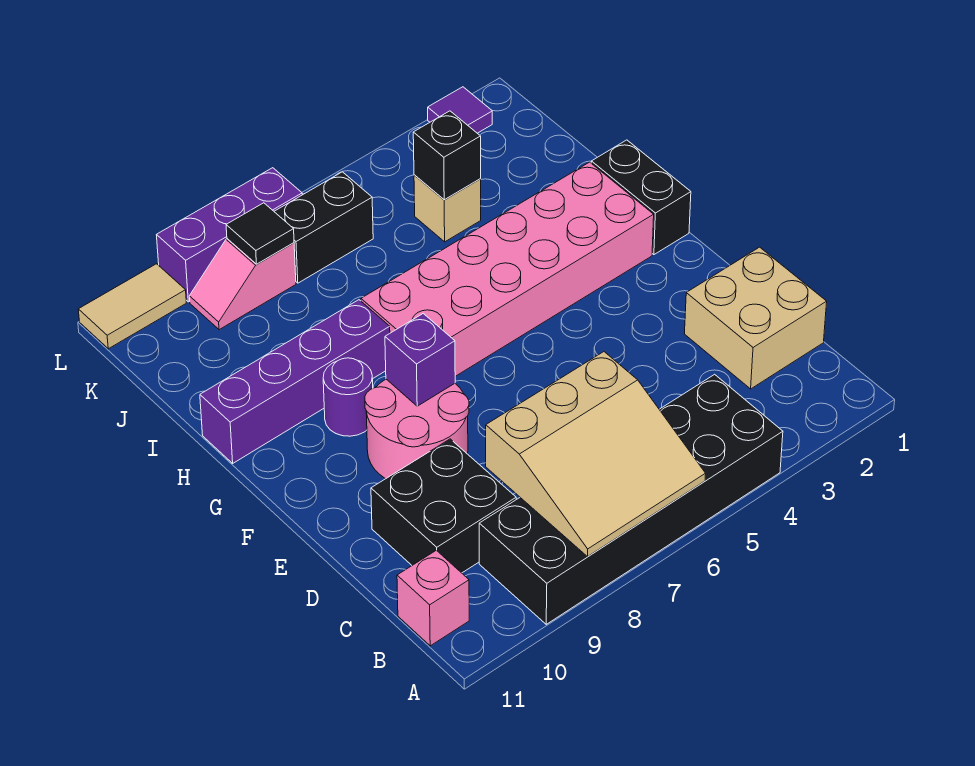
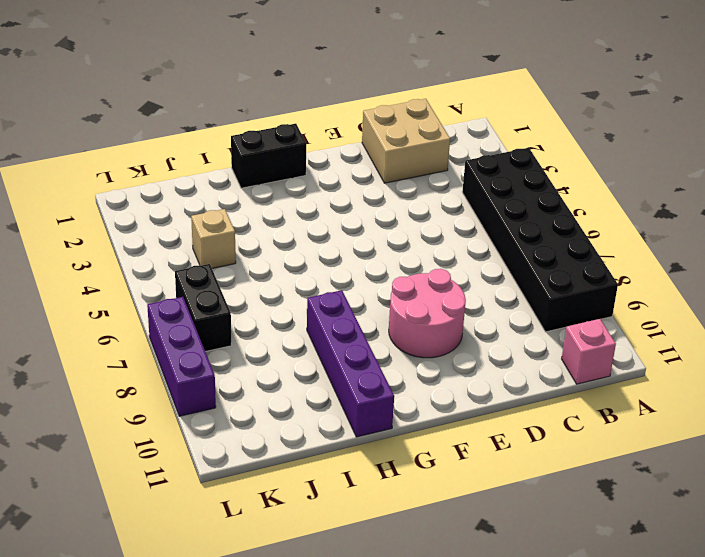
none -> black 2x2 brick [371,439,516,573]
none -> pink 2x6 brick [361,162,654,376]
none -> purple 1x1 round brick [323,358,373,436]

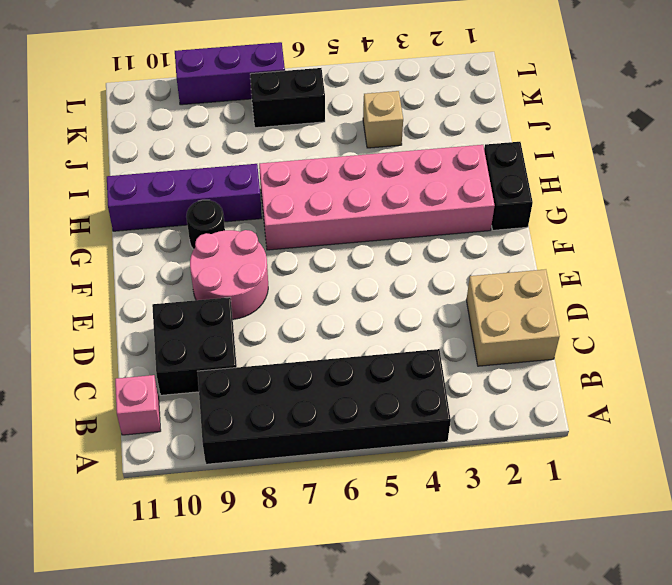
black 1x1 round brick [186,200,225,250] -> purple 1x1 round brick [323,358,373,436]
none -> pink 1x2 slope [189,239,296,330]
none -> purple 1x1 tile [428,87,492,133]
none -> tan 1x2 tile [78,264,186,349]

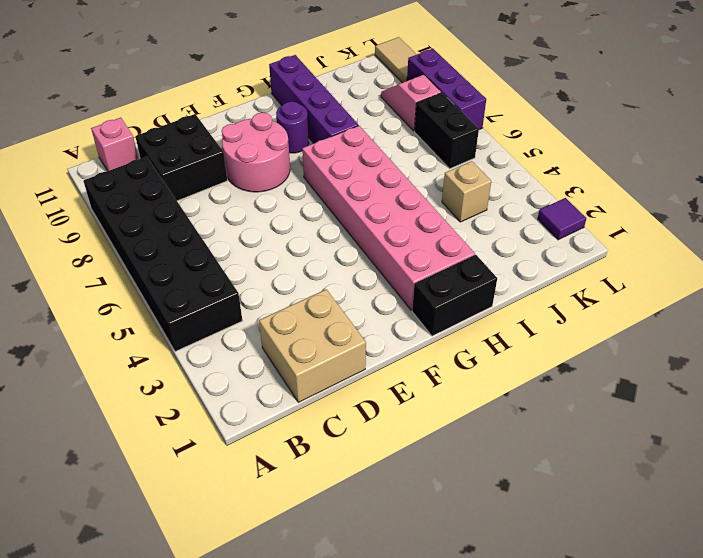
none -> tan 3x3 slope [486,352,706,557]
none -> purple 1x1 brick [385,314,455,406]
none -> black 1x1 brick [413,111,481,200]

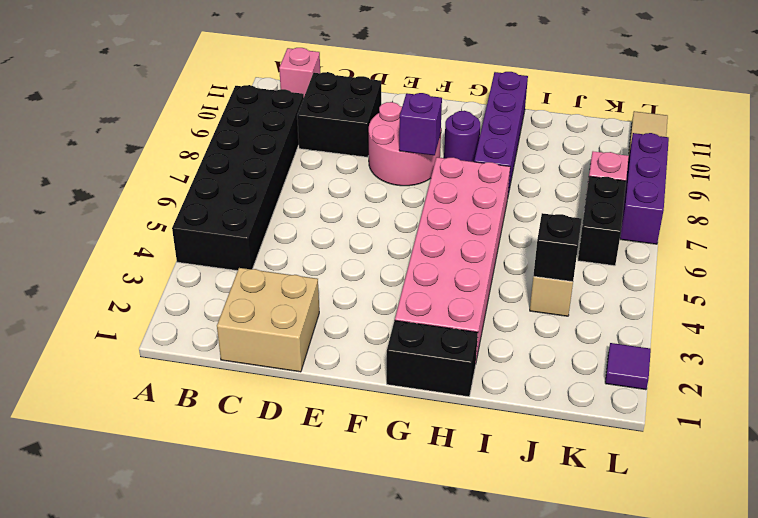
none -> tan 3x3 slope [486,352,706,557]
none -> black 1x1 tile [226,203,294,264]

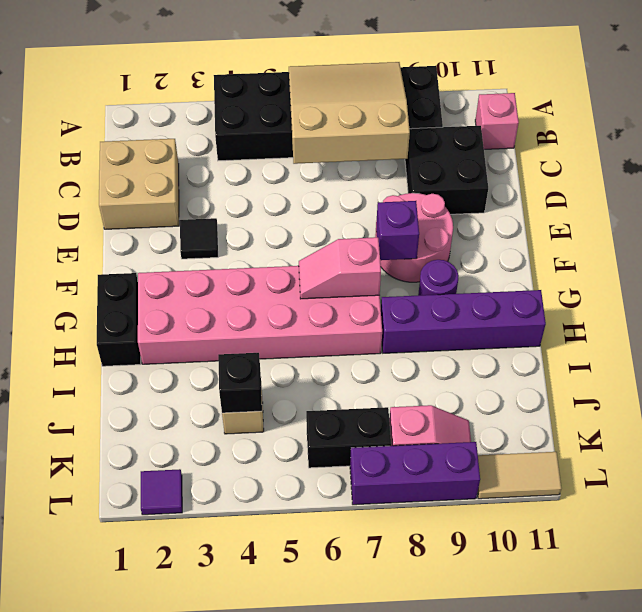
black 1x1 tile [180,218,218,259] -> black 1x1 tile moved to [226,203,294,264]
pink 1x2 slope [299,237,381,299] -> none

